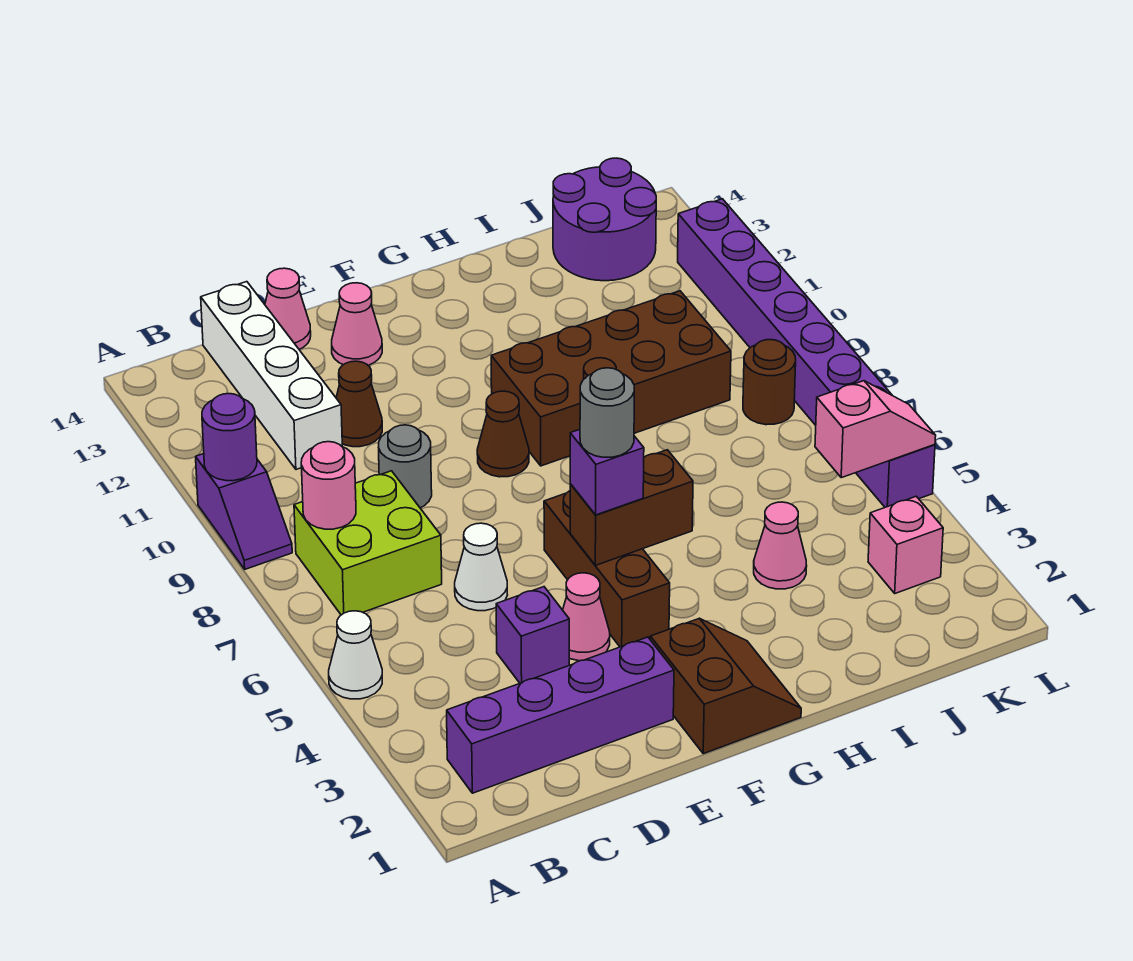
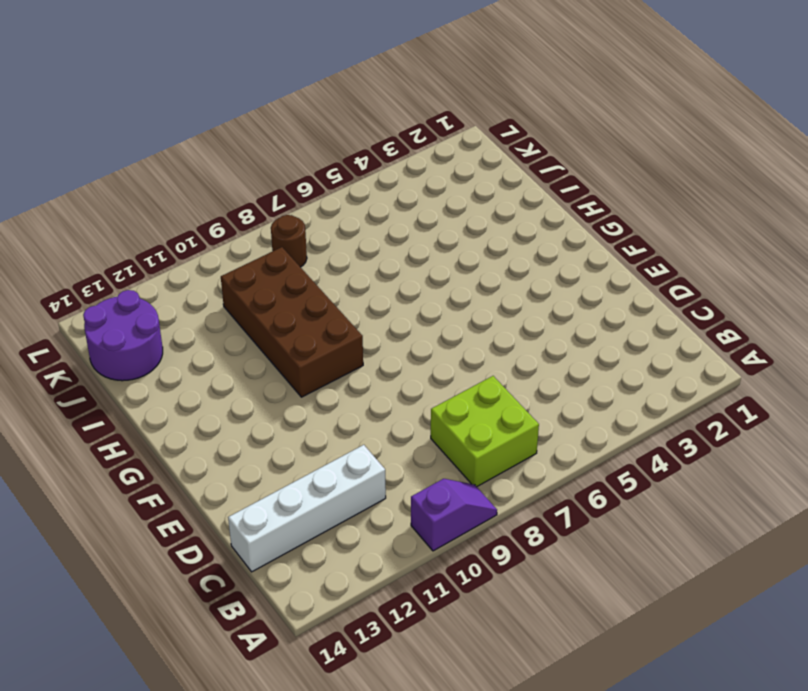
none -> white 1x1 cone [329,611,382,699]
none -> purple 1x4 brick [447,637,674,793]
none -> purple 1x1 brick [496,587,569,683]

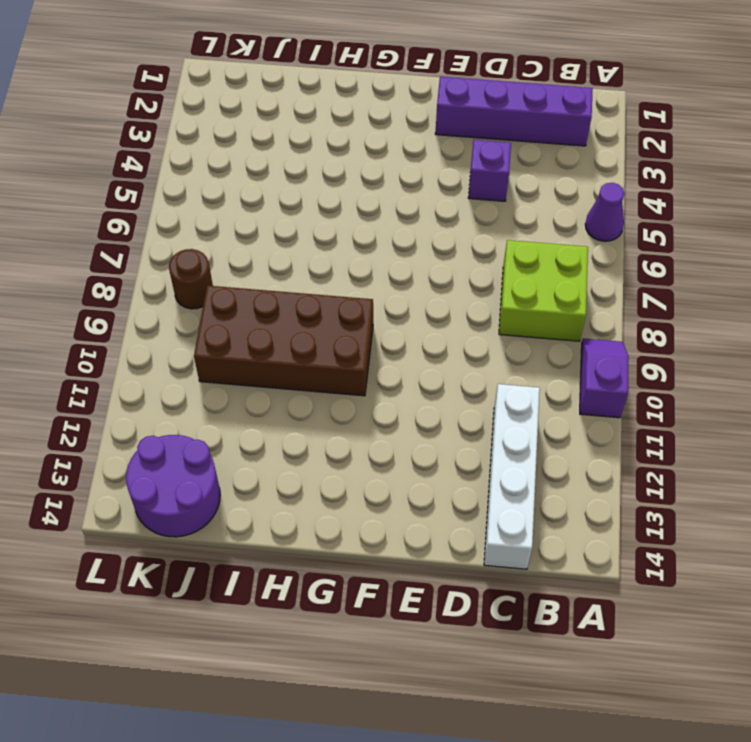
purple 1x1 cone [585,183,624,241] -> white 1x1 cone [329,611,382,699]
none -> white 1x1 cone [455,523,507,611]
none -> grey 1x1 round brick [379,425,432,508]
none -> brown 1x1 cone [336,361,382,447]

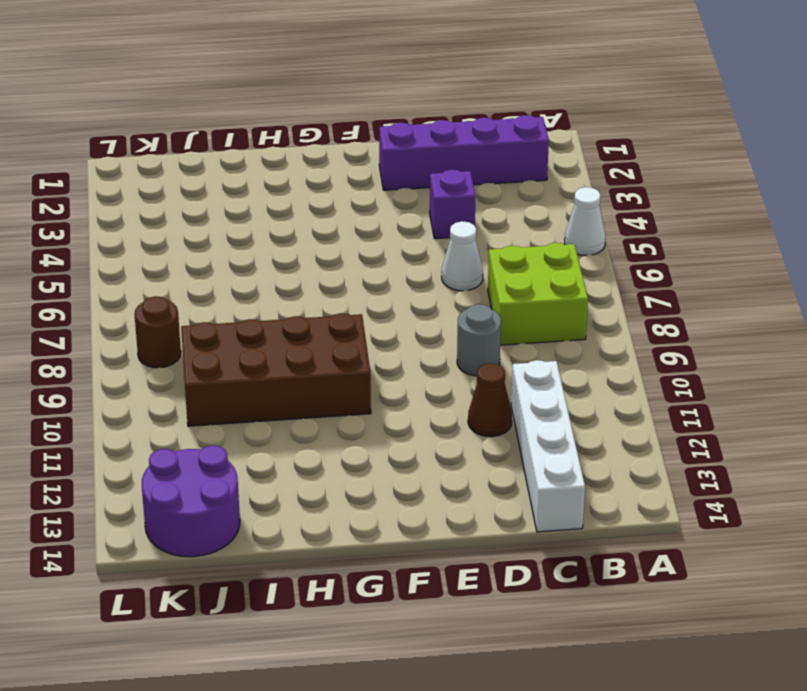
none -> purple 1x2 slope [196,454,292,569]
none -> pink 1x1 cone [265,268,311,349]
none -> pink 1x1 cone [563,573,610,661]

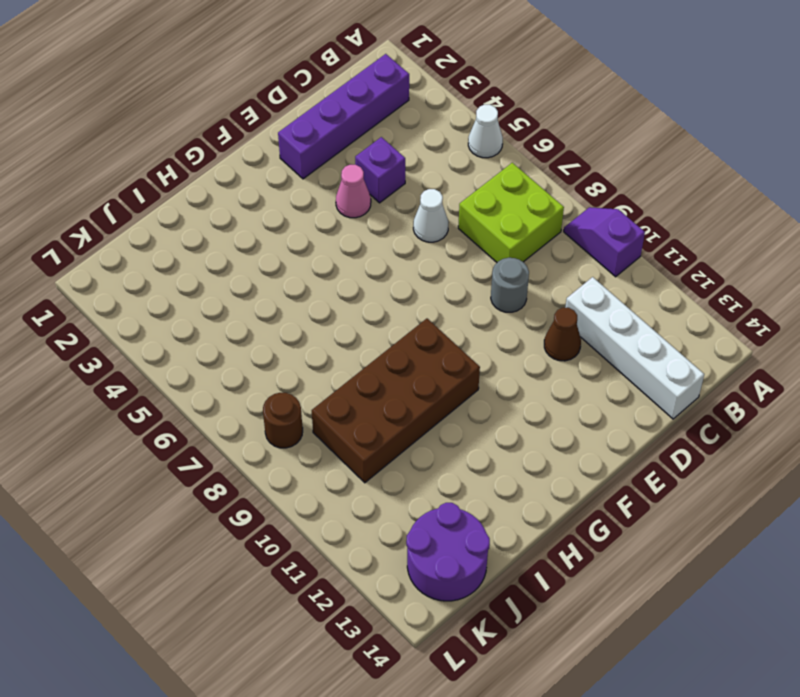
none -> pink 1x1 cone [265,268,311,349]
none -> pink 1x1 cone [332,283,382,365]
none -> brown 2x2 slope [650,618,801,754]

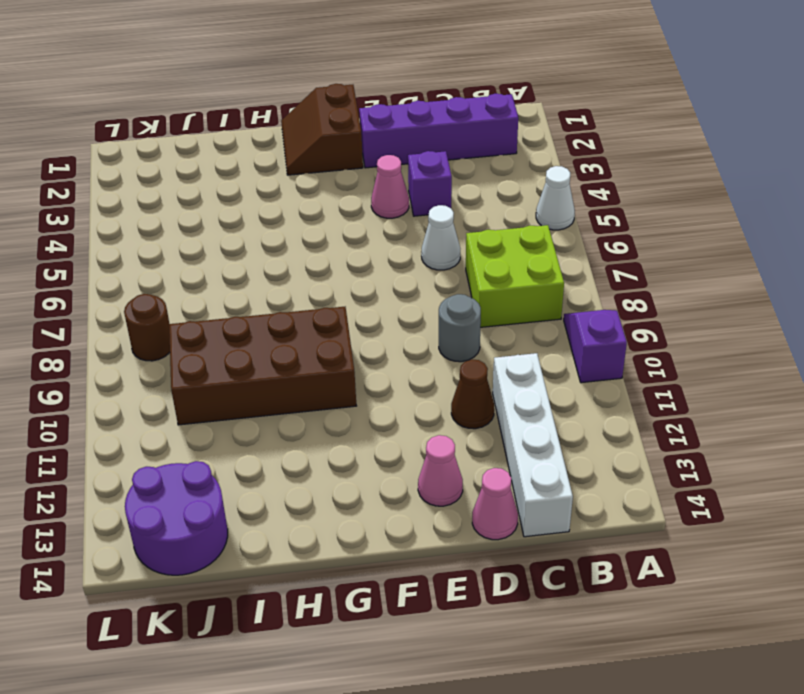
none -> brown 1x3 brick [544,491,670,647]
none -> brown 1x1 cone [477,391,529,477]
none -> pink 1x1 cone [754,502,807,589]

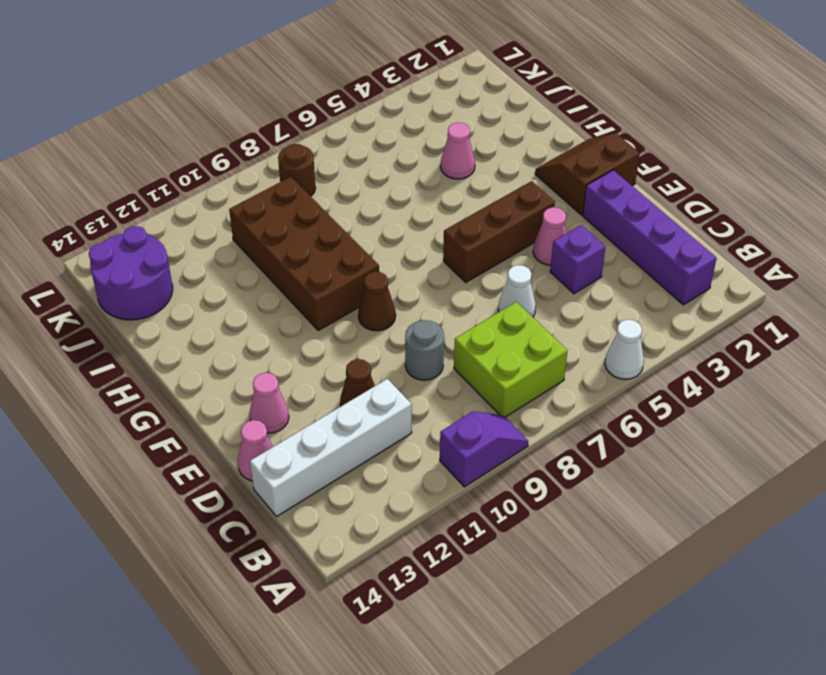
none -> pink 1x1 brick [868,496,943,593]
none -> purple 1x8 brick [678,199,935,507]
none -> purple 1x1 round brick [202,394,257,481]

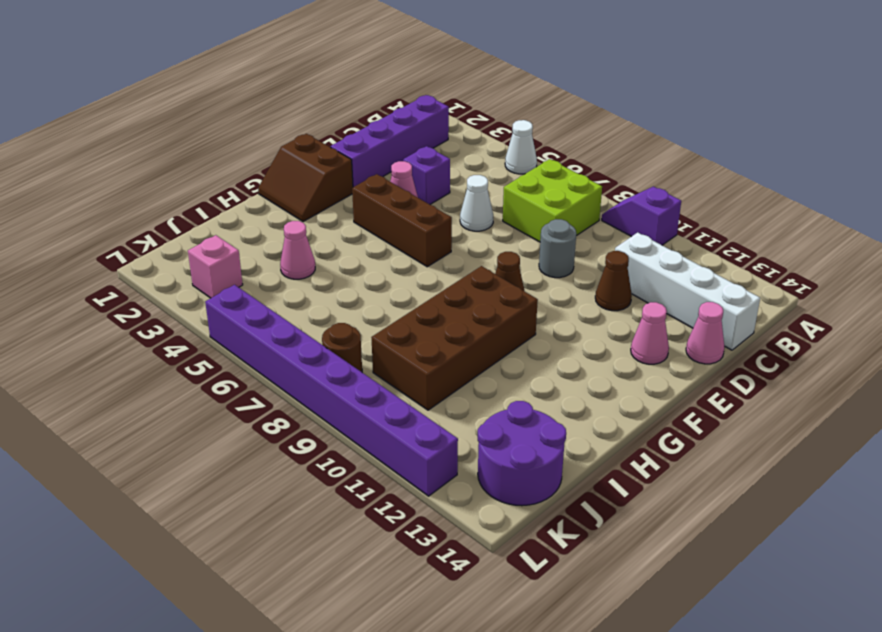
none -> purple 1x1 round brick [202,394,257,481]
none -> pink 1x1 round brick [301,442,356,529]
none -> brown 1x2 brick [570,450,693,565]

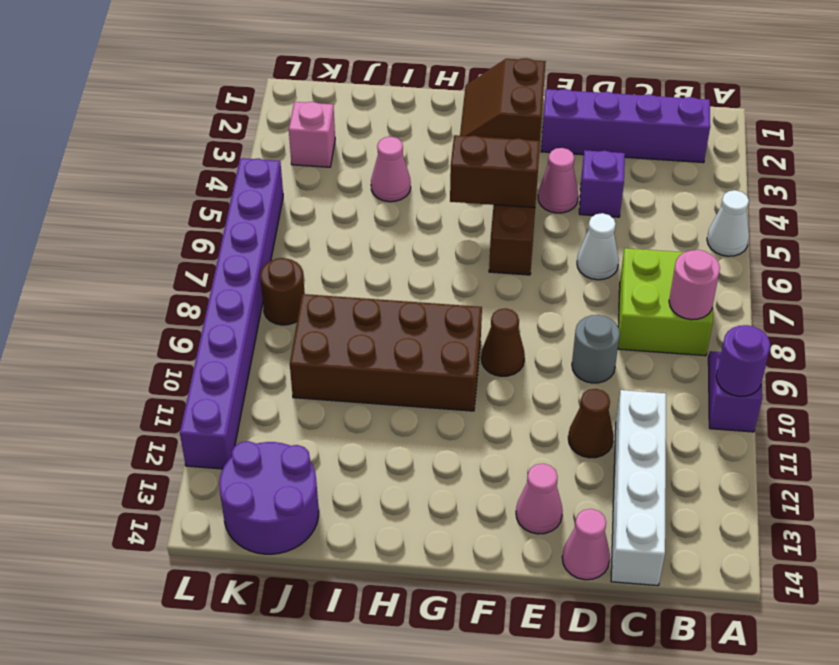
none -> pink 1x2 slope [815,381,936,478]
none -> purple 1x1 brick [570,429,644,515]
none -> grey 1x1 round brick [580,368,634,457]

